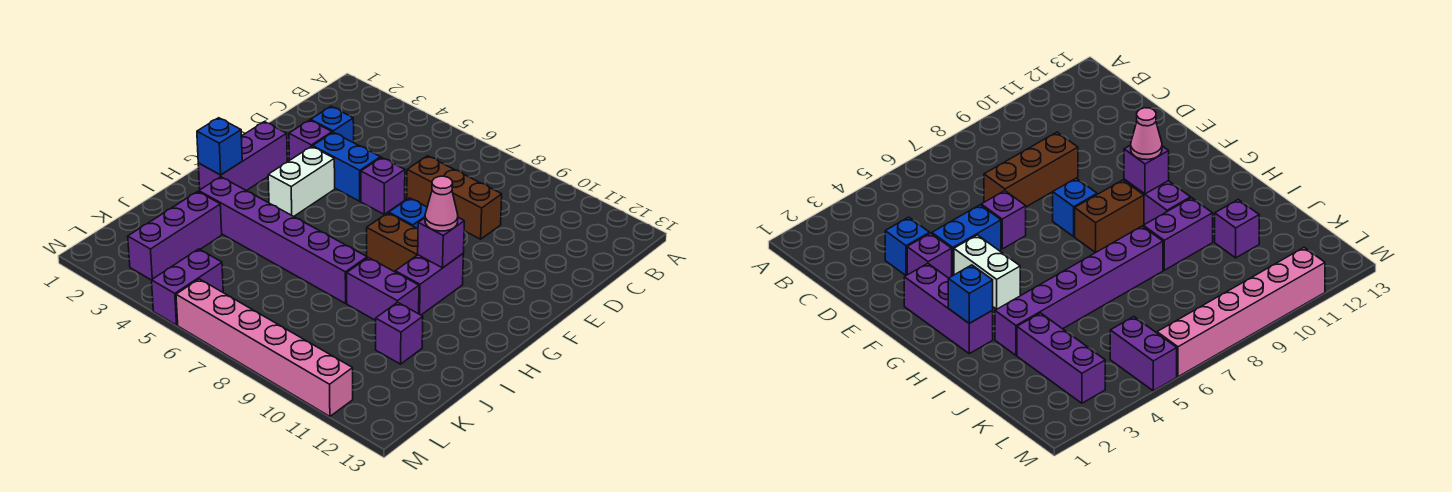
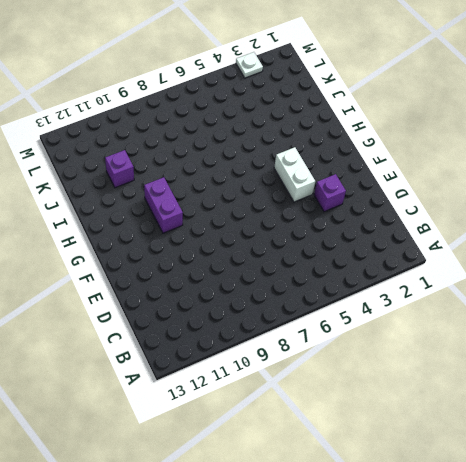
white 1x1 plate [236,52,263,78] -> none
none -> blue 1x1 brick [311,107,354,143]
none -> brown 1x3 brick [407,156,502,239]
none -> blue 1x2 brick [313,132,380,201]

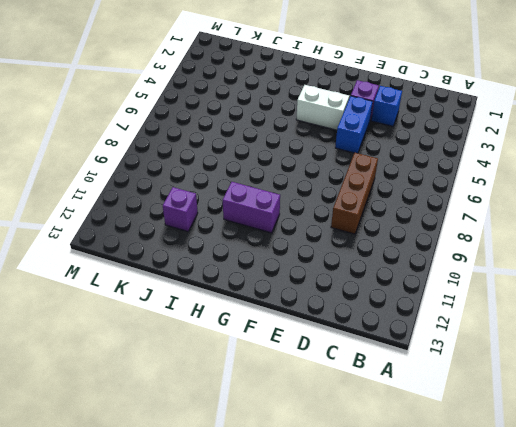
none -> purple 1x1 brick [361,157,405,214]
none -> purple 1x3 brick [198,122,287,191]
none -> blue 1x1 brick [389,198,427,229]

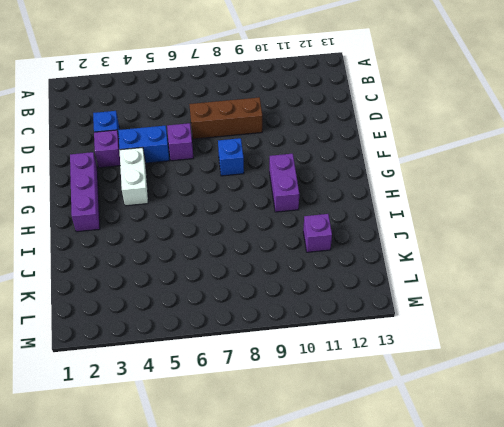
none -> brown 1x2 brick [367,213,418,272]
none -> purple 1x6 brick [199,177,367,303]
none -> purple 1x2 brick [347,258,419,320]

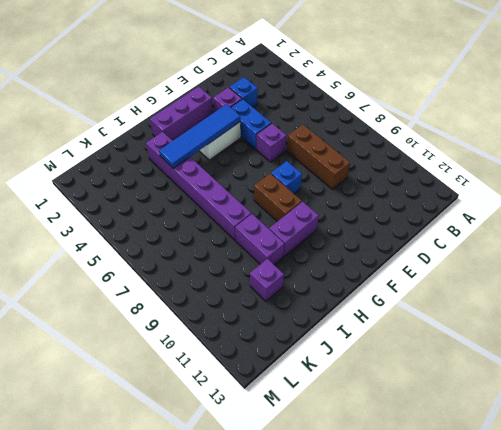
blue 1x4 tile [159,104,240,168] -> none
none -> purple 1x3 brick [128,192,222,280]
none -> purple 1x2 brick [152,249,223,325]
none -> pink 1x6 brick [176,279,353,416]

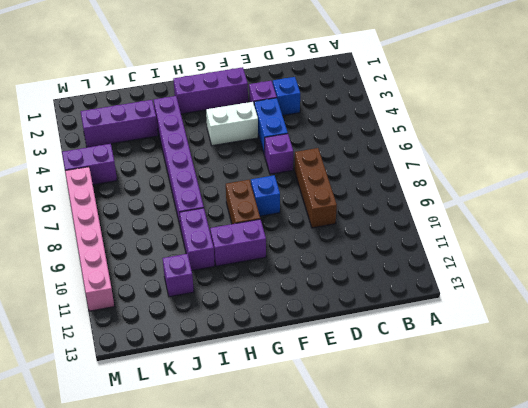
none -> purple 1x1 brick [418,218,464,268]
none -> blue 1x1 brick [197,118,242,175]
none -> pink 1x1 cone [425,176,458,231]

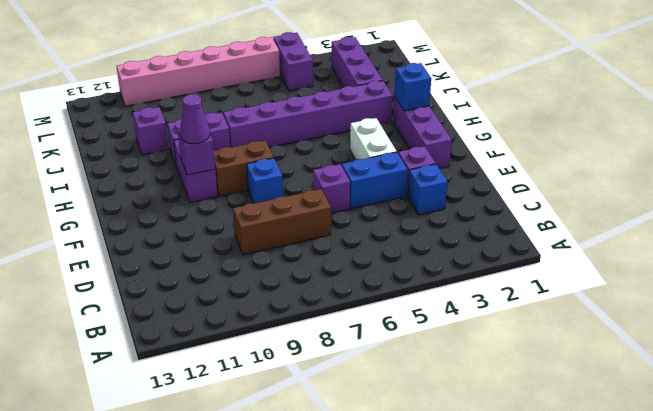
purple 1x1 cone [180,94,210,144] -> pink 1x1 cone [425,176,458,231]

